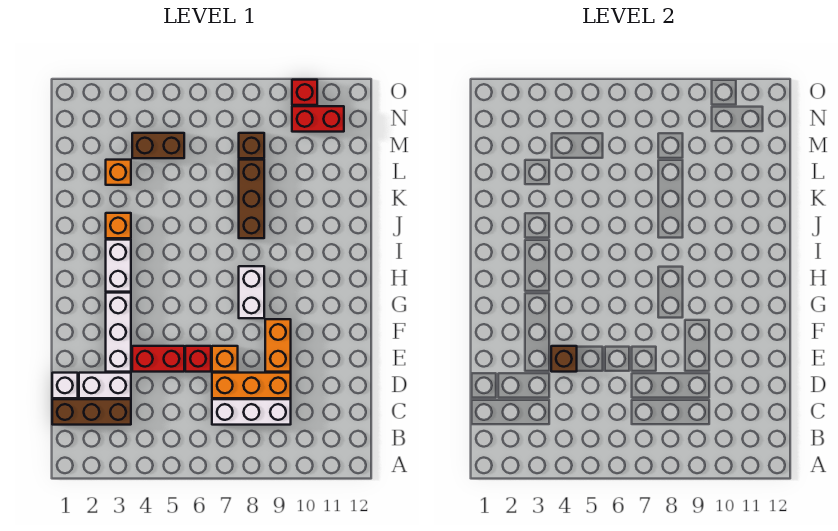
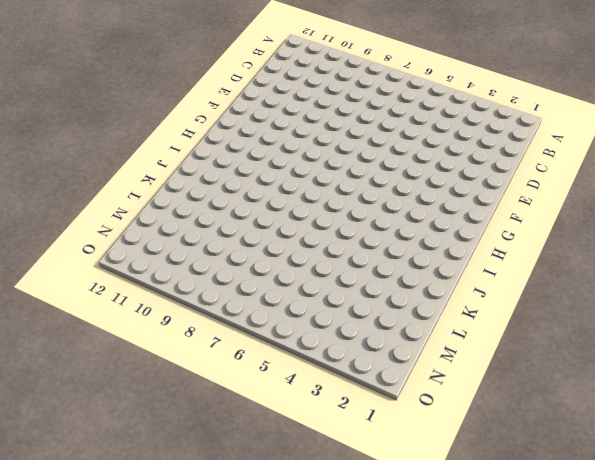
none -> brown 1x3 brick [52,399,131,425]
none -> white 1x3 brick [212,399,291,425]
none -> white 1x1 brick [52,373,78,398]

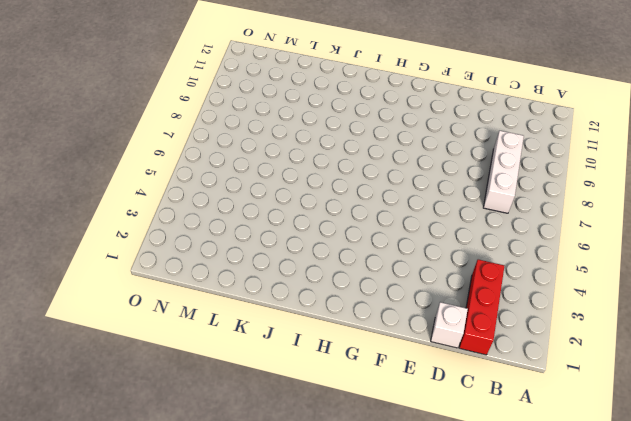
red 1x3 brick [459,260,504,355] -> brown 1x3 brick [52,399,131,425]
none -> white 1x2 brick [79,373,131,398]
none -> orange 1x3 brick [212,373,291,398]
none -> white 1x3 brick [106,293,131,372]

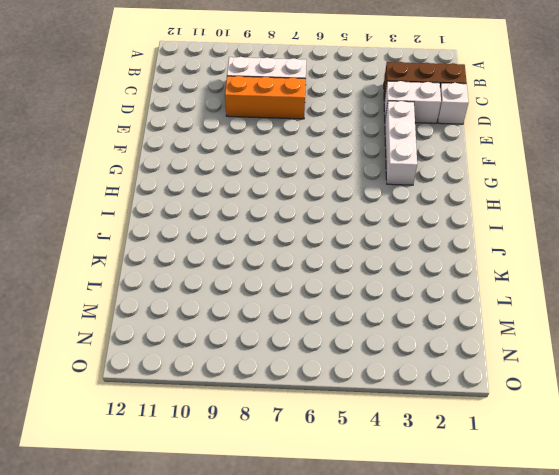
none -> red 1x2 brick [132,346,184,372]
none -> red 1x1 brick [185,346,211,372]
none -> orange 1x1 brick [212,346,238,372]

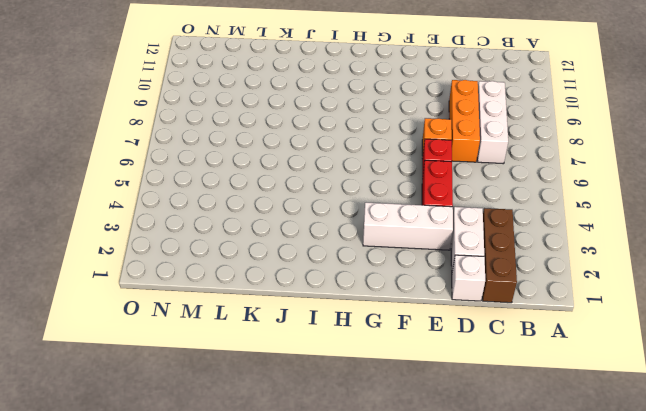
none -> orange 1x2 brick [265,319,291,372]
none -> white 1x2 brick [239,266,264,318]
none -> white 1x2 brick [106,240,131,292]

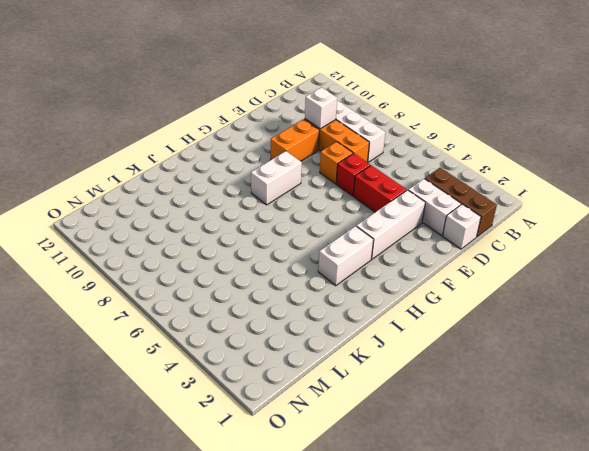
white 1x1 brick [305,88,337,129] -> none
none -> orange 1x1 brick [106,213,131,238]
none -> brown 1x3 brick [239,160,264,238]
none -> orange 1x1 brick [106,160,131,185]

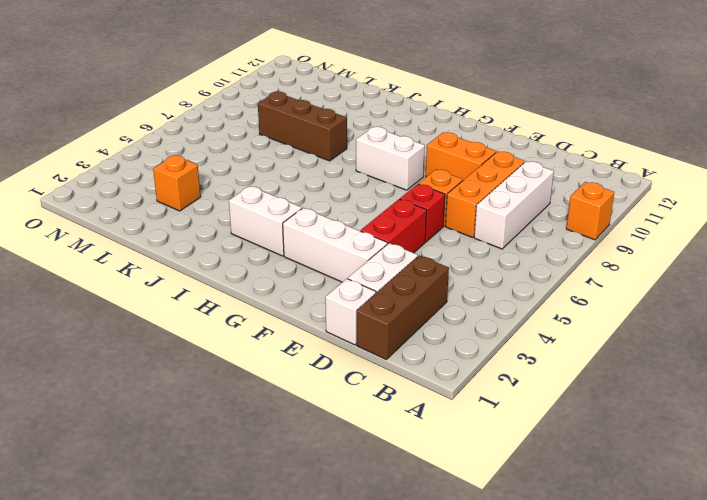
orange 1x1 brick [566,182,614,240] -> orange 1x1 brick moved to [106,213,131,238]
none -> brown 1x2 brick [132,133,184,158]
none -> brown 1x1 brick [239,133,264,158]
none -> red 1x2 brick [292,106,344,132]

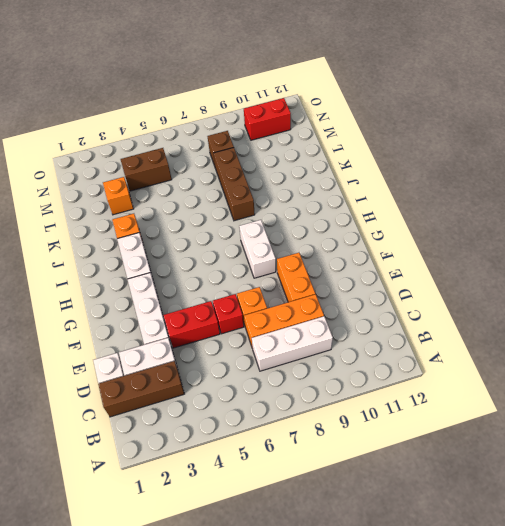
none -> red 1x1 brick [292,80,317,105]
none -> brown 1x1 brick [551,346,577,372]

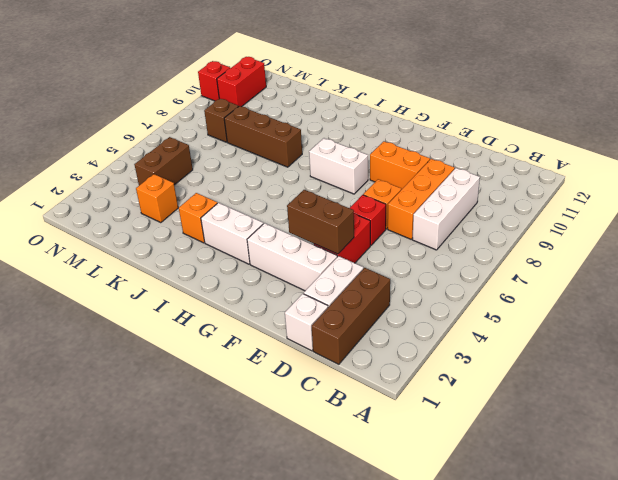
brown 1x2 brick [287,190,354,254] -> brown 1x1 brick [551,346,577,372]

